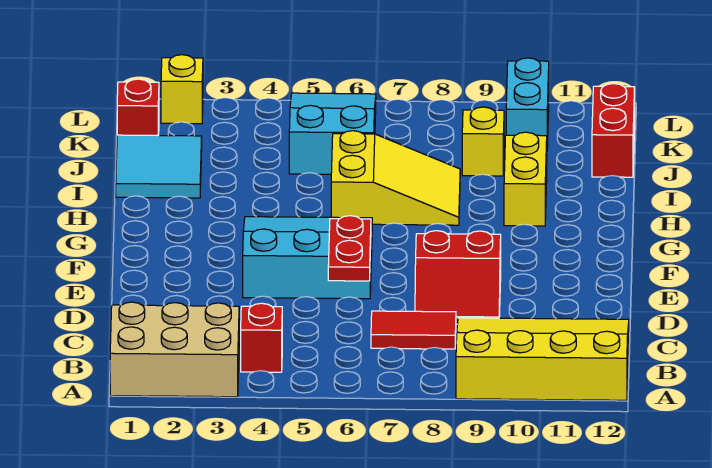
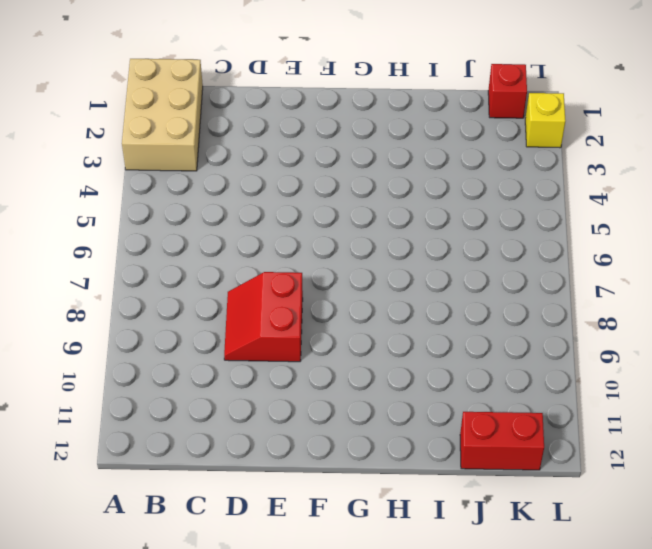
none -> yellow 3x4 slope [456,318,629,400]
none -> red 1x1 brick [241,303,282,372]
none -> red 1x2 tile [371,311,456,349]

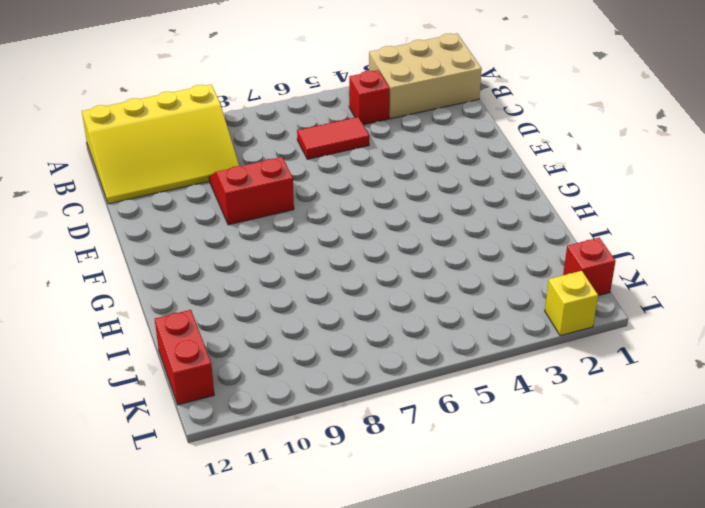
red 1x2 tile [297,117,369,159] -> red 1x2 tile moved to [371,311,456,349]
none -> cyan 3x3 slope [243,217,372,299]
none -> yellow 2x3 slope [331,131,460,225]
none -> yellow 1x2 brick [504,132,547,226]

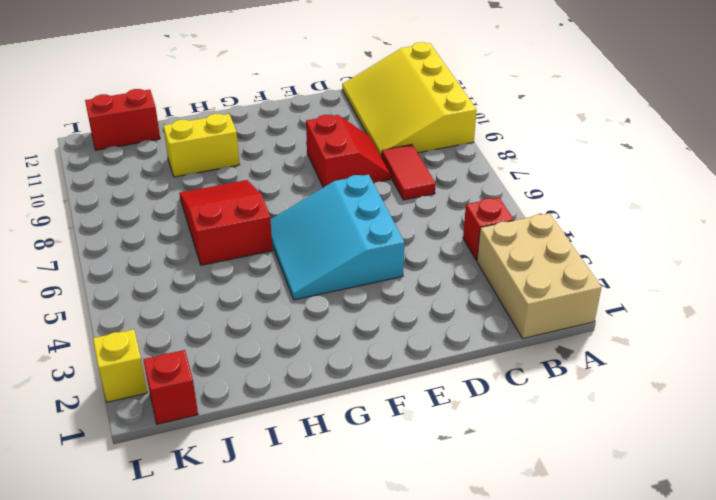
red 2x3 slope [180,180,273,265] -> yellow 2x3 slope [331,131,460,225]
none -> cyan 2x2 tile [116,135,202,198]
none -> cyan 2x3 slope [289,93,376,174]
none -> yellow 1x1 brick [462,107,504,176]

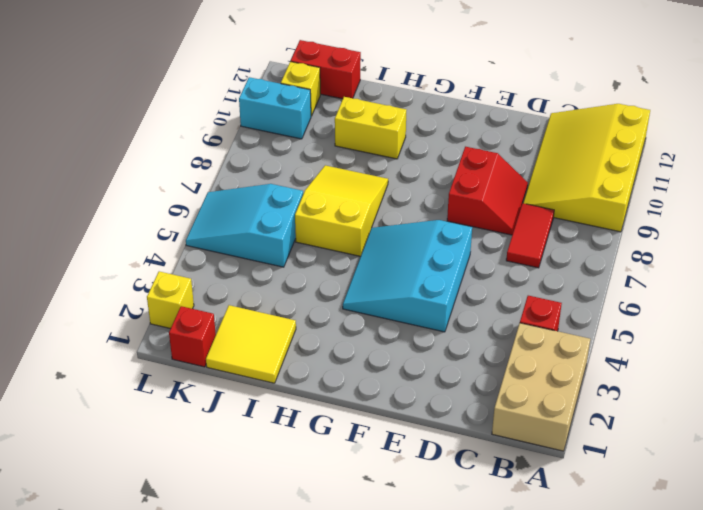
yellow 2x2 tile [206,305,296,383] -> cyan 2x2 tile [116,135,202,198]
yellow 1x1 brick [281,62,320,116] -> yellow 1x1 brick moved to [462,107,504,176]
none -> red 1x2 plate [328,216,371,281]

